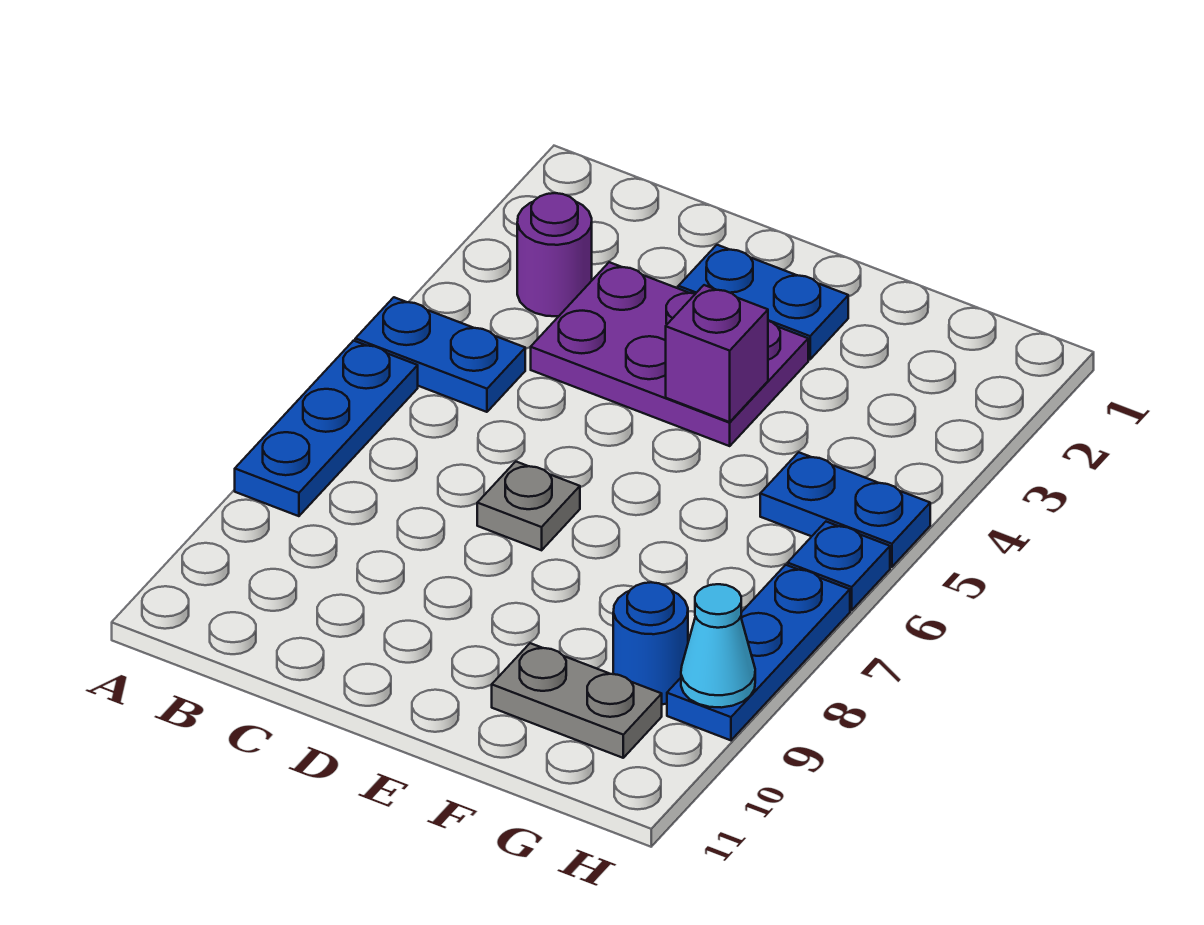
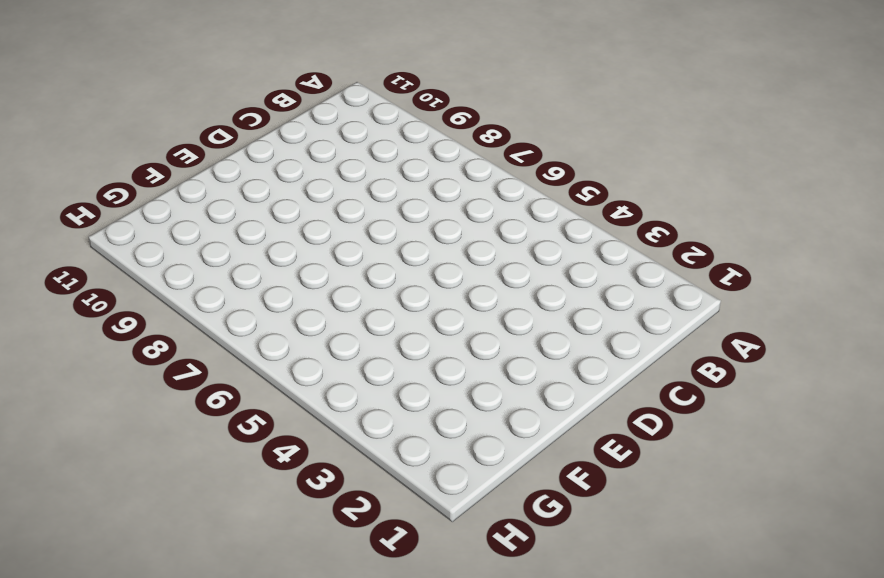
none -> blue 1x2 plate [355,297,525,412]
none -> blue 1x3 plate [235,341,418,516]
none -> purple 1x1 round brick [517,193,592,316]

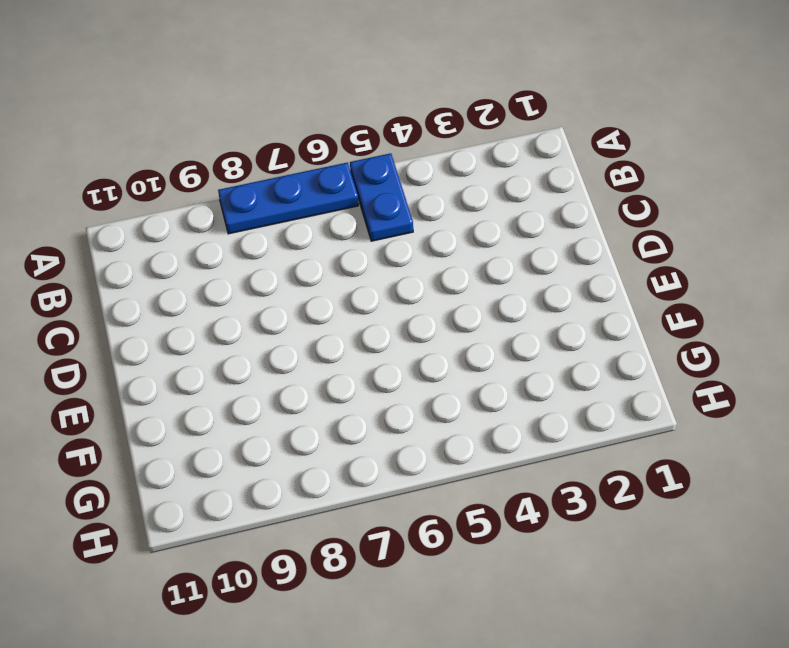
none -> purple 1x1 round brick [517,193,592,316]
none -> purple 2x3 plate [531,262,808,446]
none -> blue 1x2 plate [678,245,848,359]

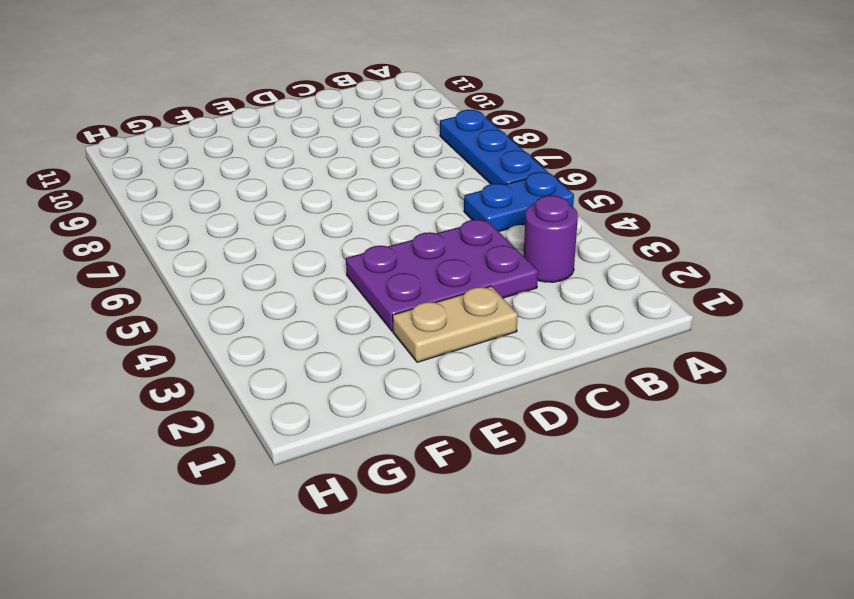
tan 1x2 plate [393,286,518,362] -> blue 1x2 plate [678,245,848,359]
none -> grey 1x1 plate [477,462,580,550]
none -> grey 1x2 plate [492,643,662,758]
none -> blue 1x2 plate [760,452,930,567]

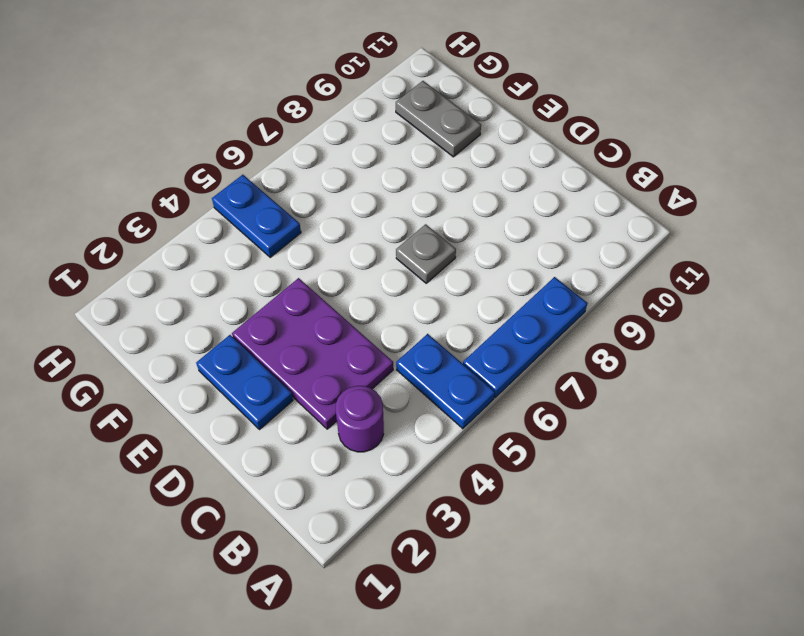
none -> blue 1x1 round brick [613,582,688,704]
none -> blue 1x1 plate [788,522,890,610]
none -> blue 1x3 plate [667,565,850,740]

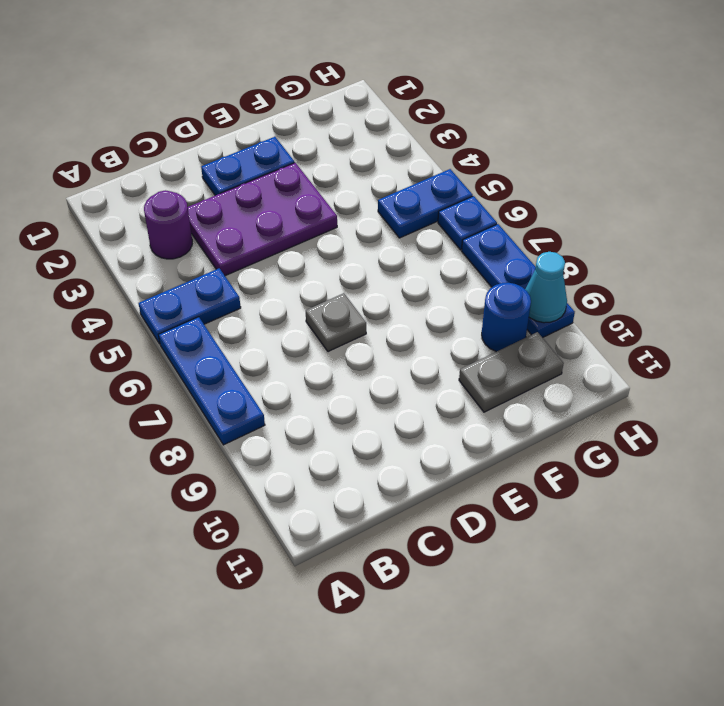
none -> purple 1x1 brick [666,285,768,422]

